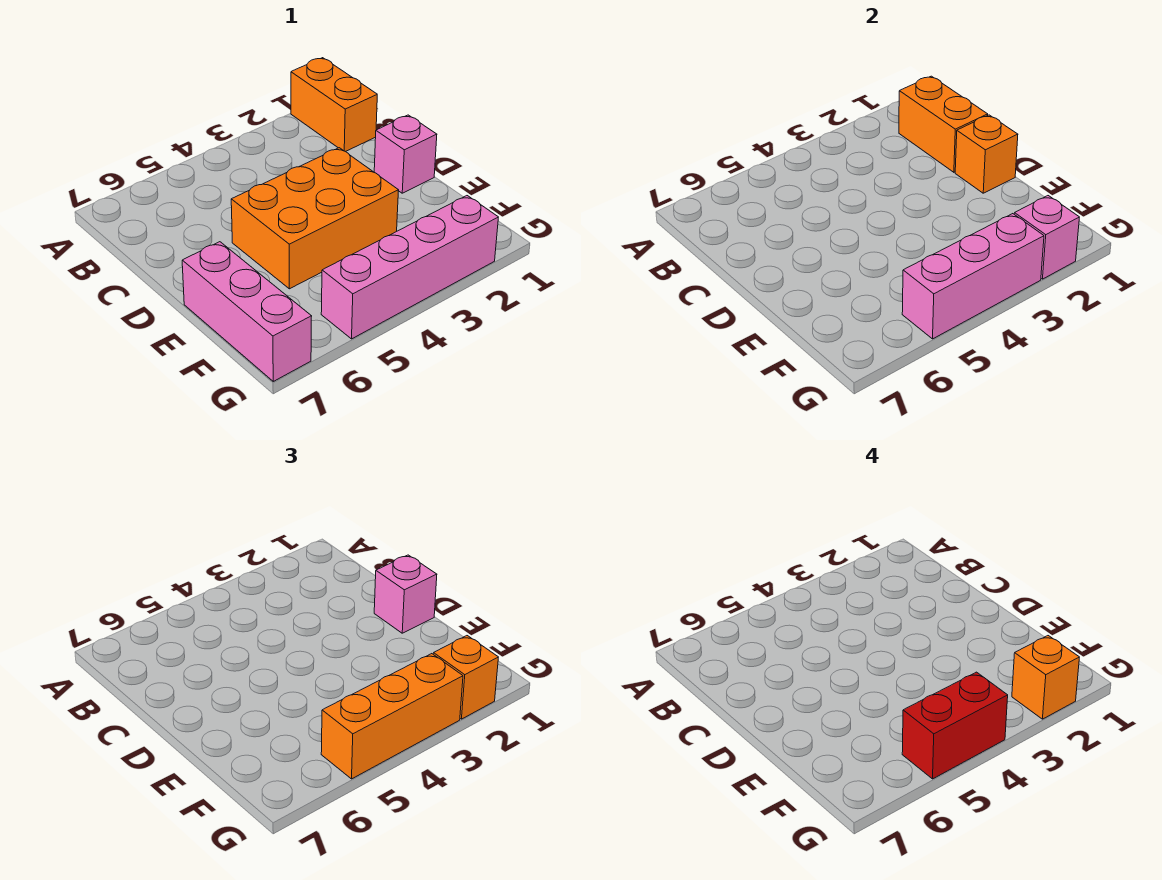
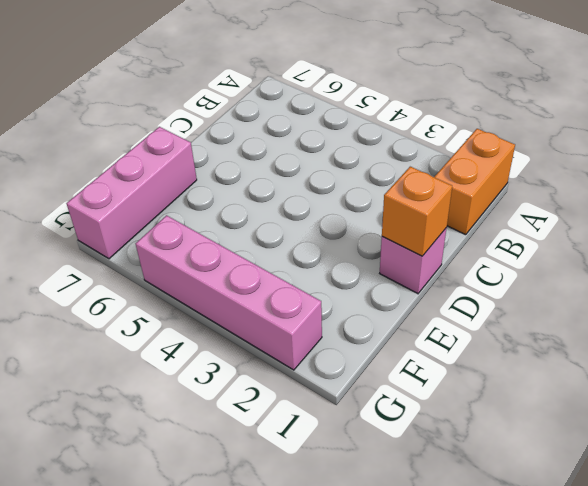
none -> orange 2x3 brick [231,148,398,289]
none -> orange 1x2 brick [899,76,988,172]
none -> pink 1x1 brick [1014,196,1079,279]

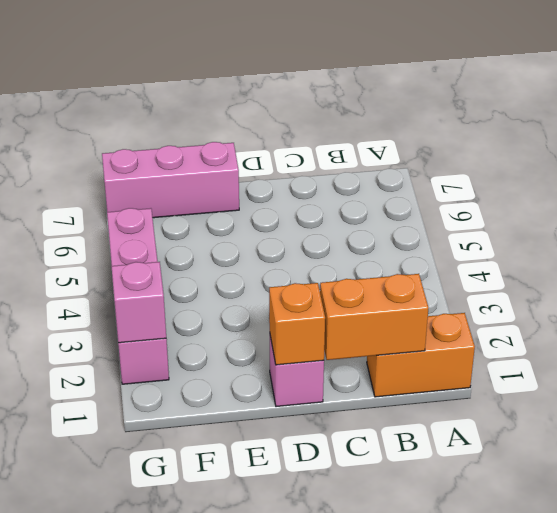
none -> orange 2x3 brick [231,148,398,289]
none -> pink 1x3 brick [902,214,1044,339]
none -> pink 1x1 brick [374,555,437,633]

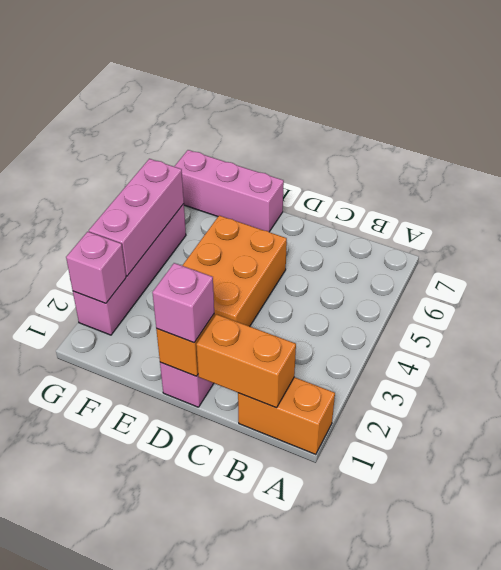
none -> orange 1x1 brick [433,636,498,719]
none -> orange 1x3 brick [321,654,463,779]
none -> orange 1x1 brick [1012,636,1079,719]

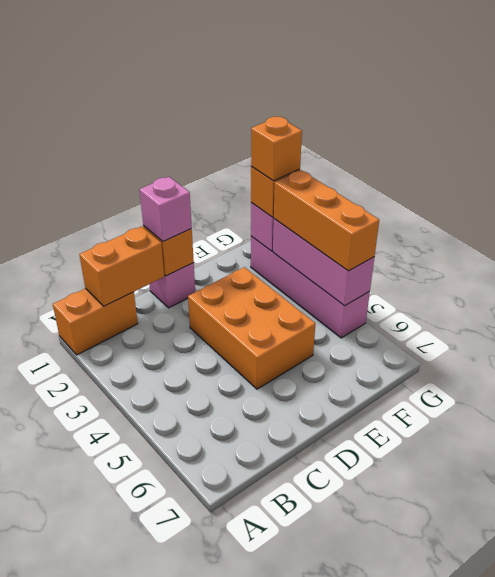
none -> pink 1x3 brick [182,242,312,381]
none -> red 1x2 brick [902,672,1008,779]

